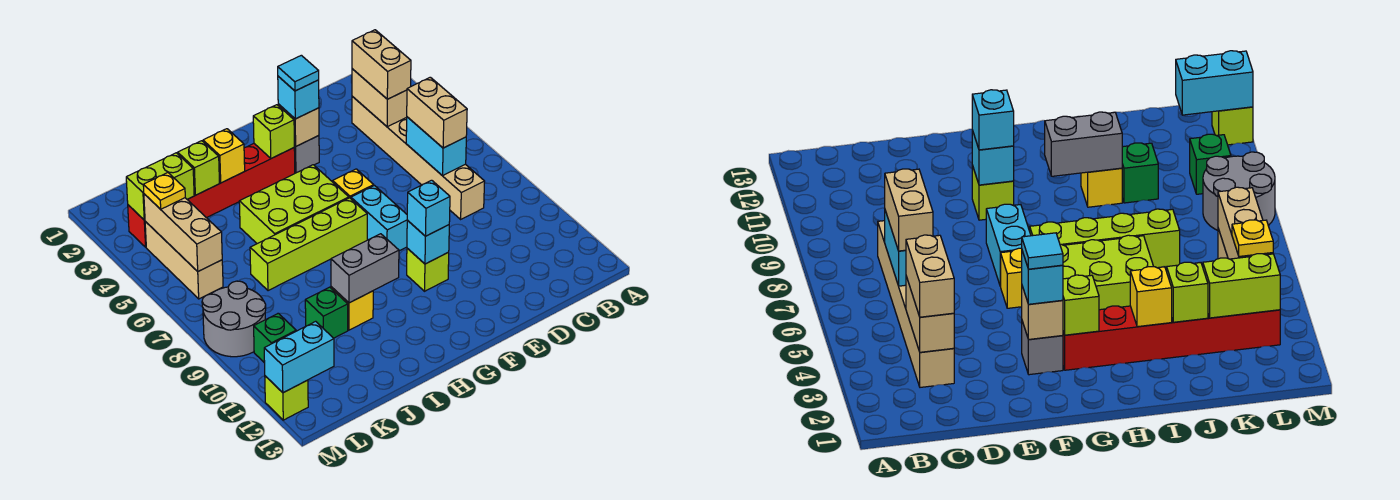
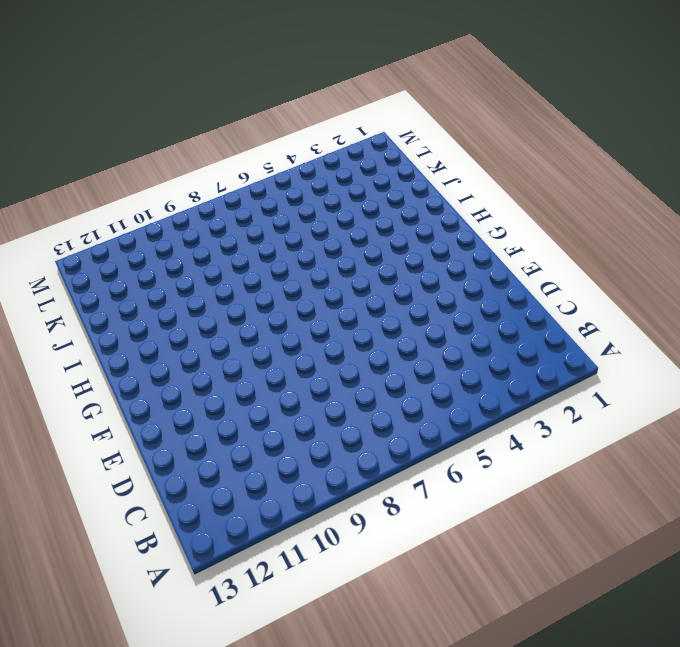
none -> tan 1x6 brick [352,96,485,219]
none -> grey 1x1 brick [294,136,319,173]
none -> yellow 1x1 brick [333,169,374,198]
none -> cyan 1x2 brick [351,186,407,251]

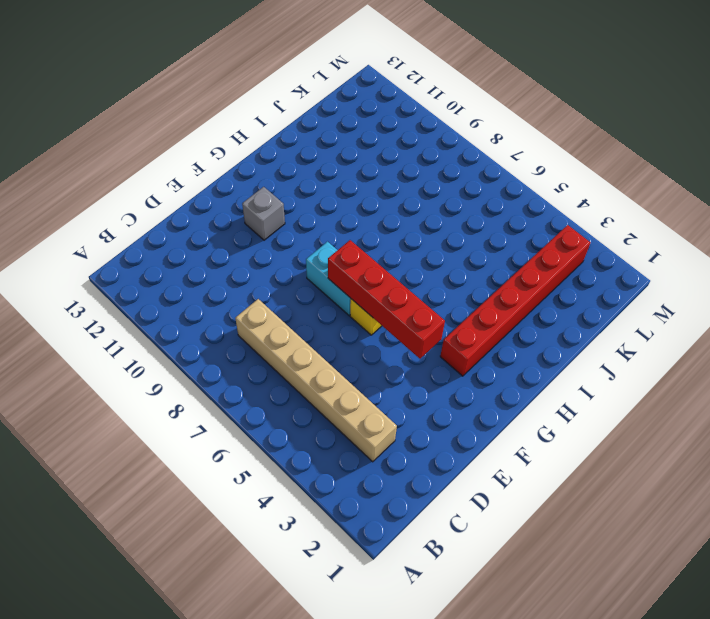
red 1x4 brick [328,240,445,359] -> none
grey 1x1 brick [242,187,285,240] -> grey 1x1 brick moved to [294,136,319,173]
none -> lime 1x1 brick [407,248,449,291]
none -> lime 2x3 brick [239,165,349,244]
none -> lime 1x4 brick [250,198,367,291]
none -> yellow 1x1 brick [331,287,373,330]

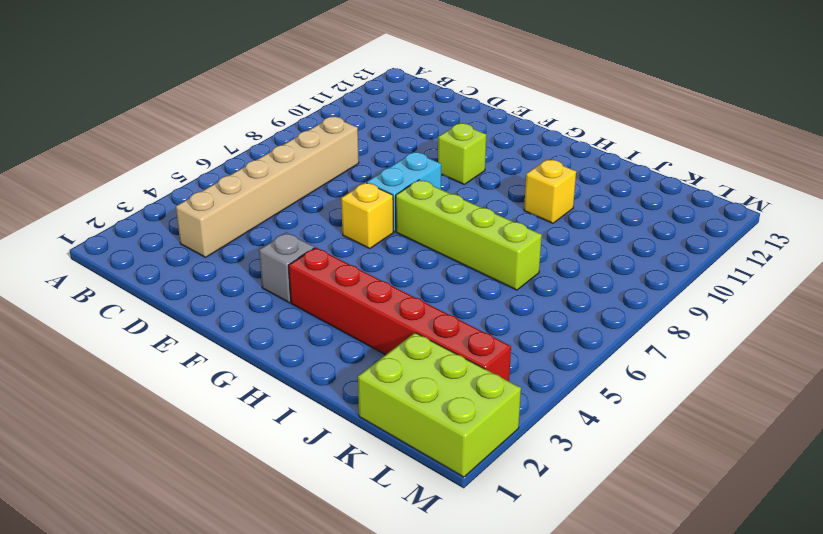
lime 2x3 brick [358,333,521,477] -> lime 2x3 brick moved to [239,165,349,244]
none -> green 1x1 brick [305,287,348,338]
none -> tan 1x3 brick [145,222,223,299]
none -> grey 2x2 round brick [202,281,266,357]
none -> green 1x1 brick [254,313,296,363]

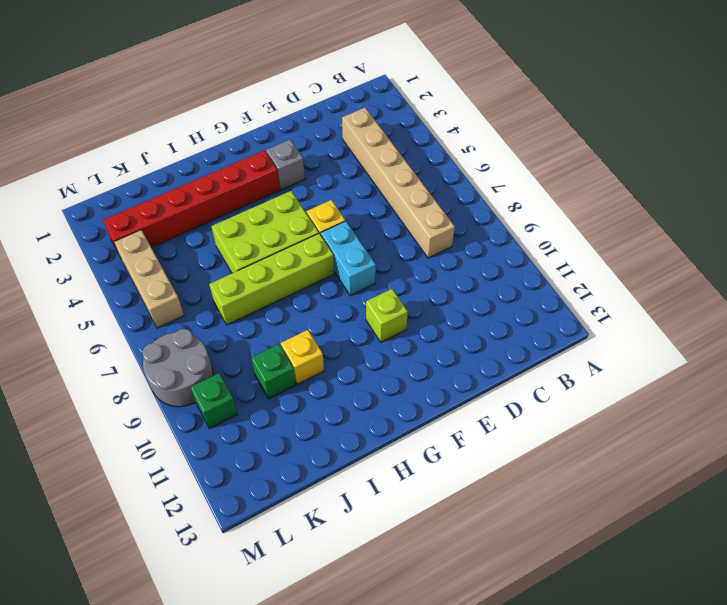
none -> lime 1x1 brick [265,376,308,420]
none -> tan 1x2 brick [352,69,407,127]
none -> cyan 1x2 brick [406,117,466,176]
none -> tan 1x1 brick [278,104,319,146]

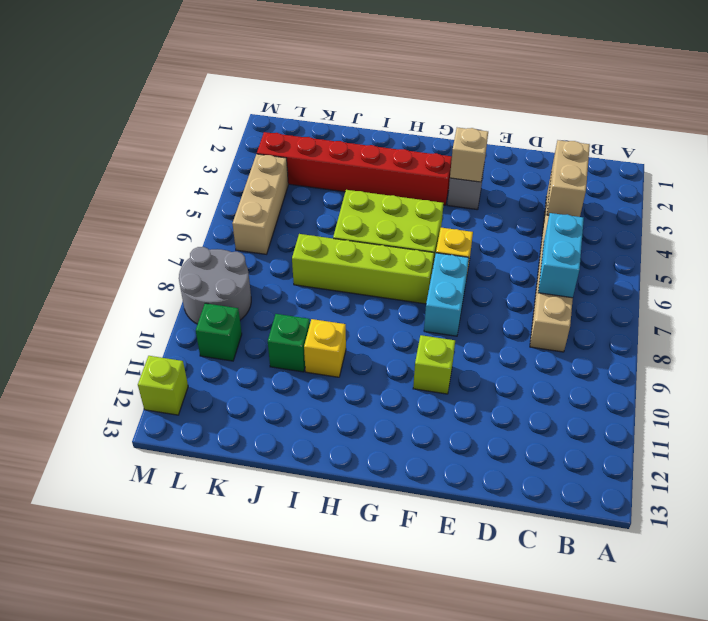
none -> cyan 1x1 brick [407,220,449,264]
none -> lime 1x1 brick [253,105,294,158]
none -> grey 1x2 brick [331,234,399,303]
none -> yellow 1x1 brick [203,129,245,183]

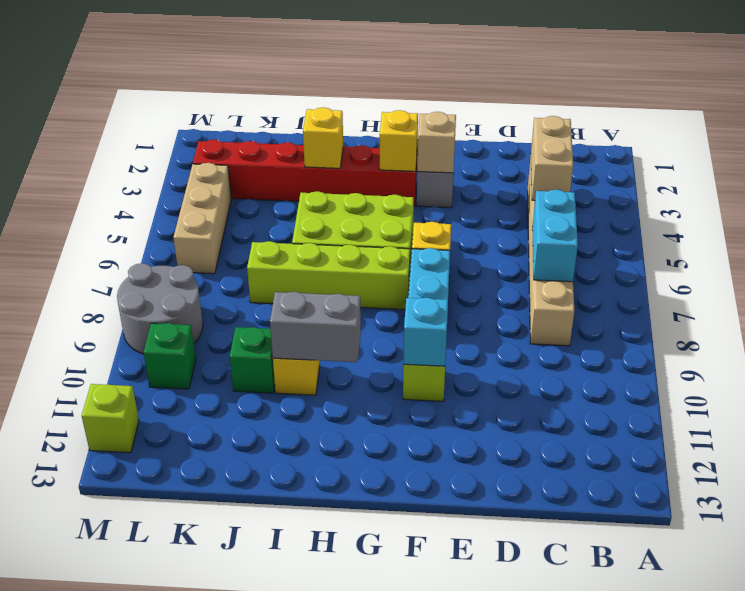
yellow 1x1 brick [380,110,418,171] -> lime 1x1 brick [253,105,294,158]
none -> lime 1x1 brick [178,141,220,195]
none -> lime 1x2 brick [126,153,194,220]
none -> tan 1x3 brick [144,194,222,271]
none -> cyan 1x2 brick [264,321,334,393]

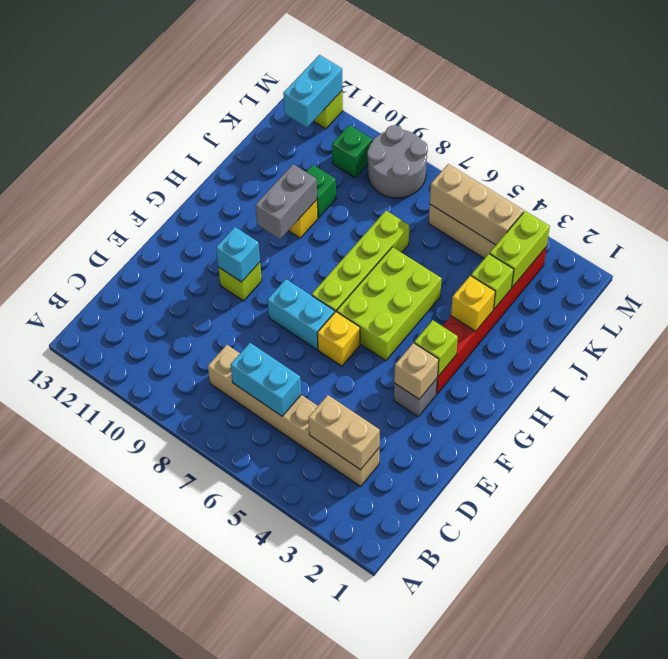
none -> tan 1x2 brick [352,30,411,99]
none -> tan 1x2 brick [407,77,467,148]
none -> cyan 1x1 brick [278,76,319,119]
none -> cyan 1x1 brick [407,180,450,236]

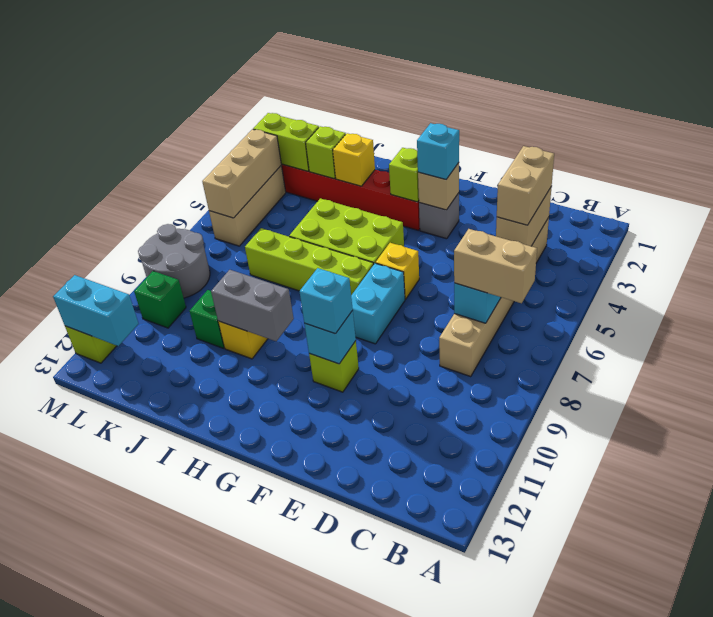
tan 1x2 brick [454,229,537,303] -> tan 1x2 brick turned to [407,77,467,148]
none -> yellow 1x1 plate [143,173,185,209]
none -> cyan 1x1 tile [278,55,319,91]

